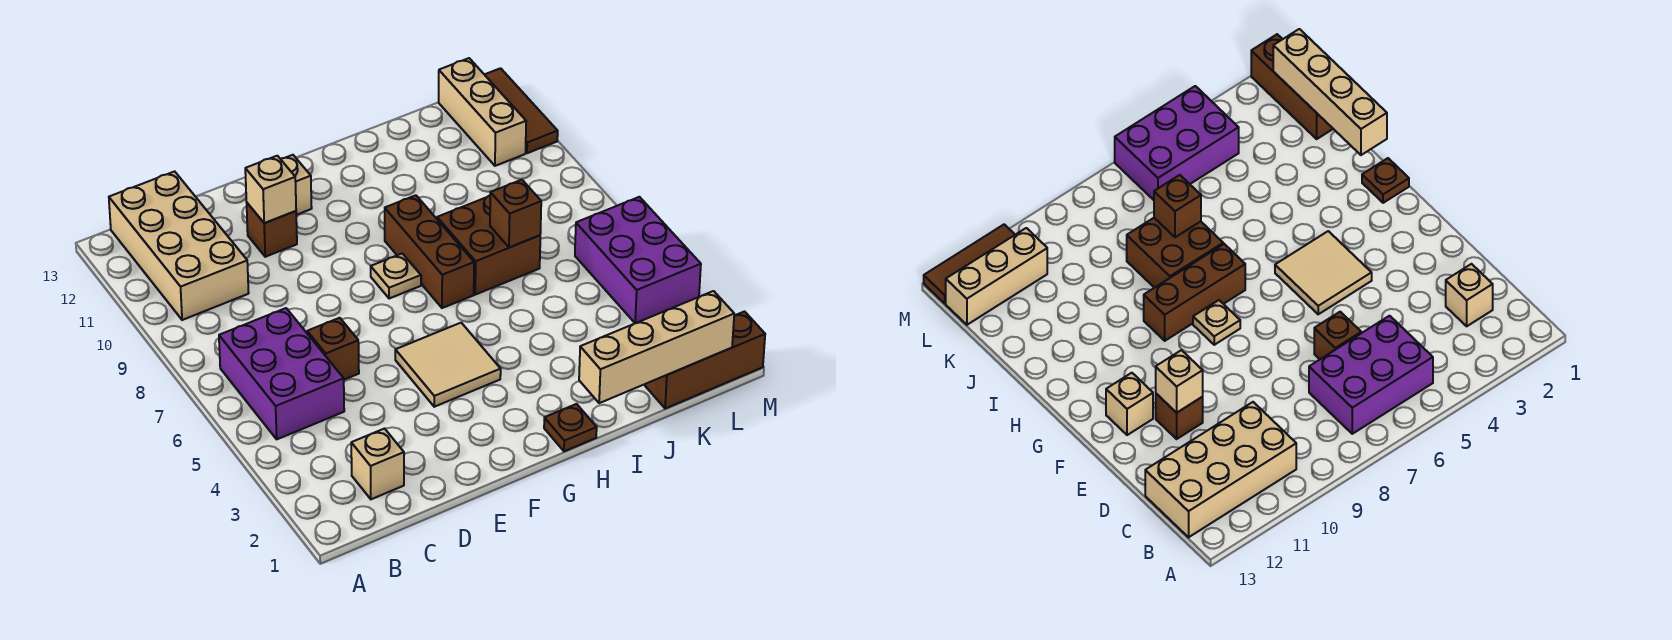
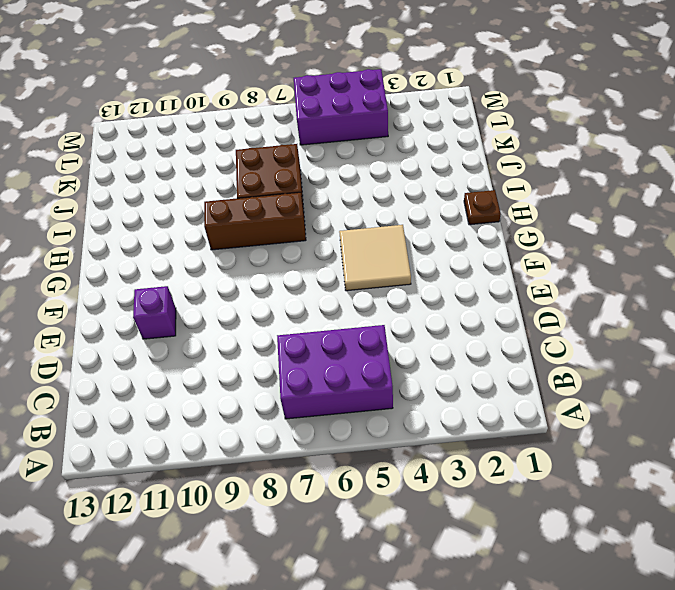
purple 1x1 brick [133,286,176,339] -> brown 1x1 brick [247,203,297,257]
none -> tan 2x4 brick [109,171,249,320]
none -> tan 1x1 brick [351,429,404,499]
none -> brown 1x1 brick [307,318,359,380]

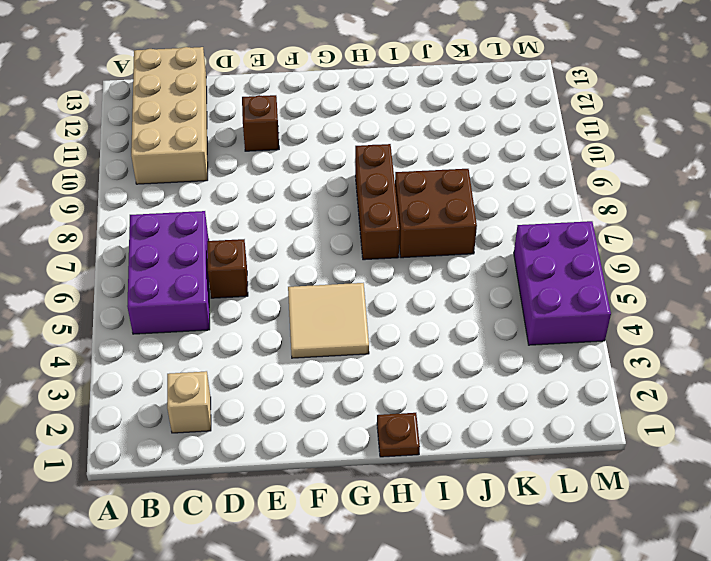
none -> tan 1x1 brick [281,155,312,215]
none -> tan 1x1 plate [371,254,421,299]
none -> brown 1x3 brick [645,312,765,409]

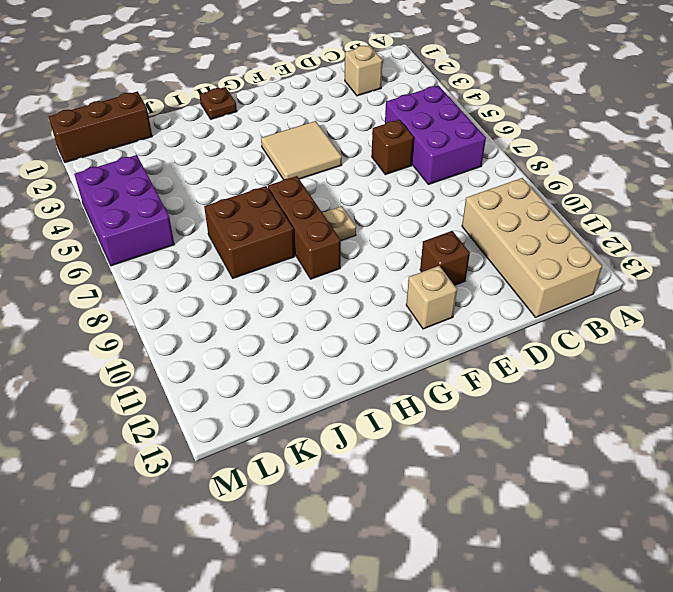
none -> tan 1x3 brick [439,58,526,166]
none -> brown 1x3 tile [484,68,558,153]
none -> tan 1x1 brick [245,156,296,223]

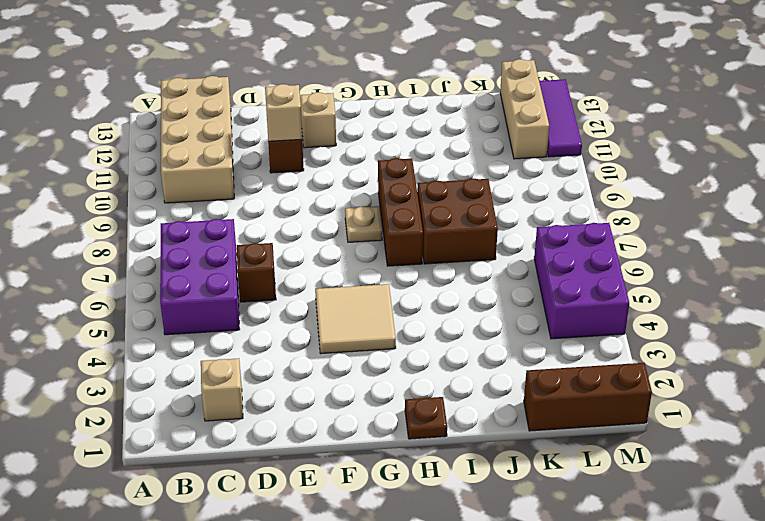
purple 1x3 tile [539,79,582,157] -> brown 1x3 tile [484,68,558,153]
none -> tan 1x4 brick [579,291,734,403]
none -> brown 1x1 brick [490,180,541,248]

